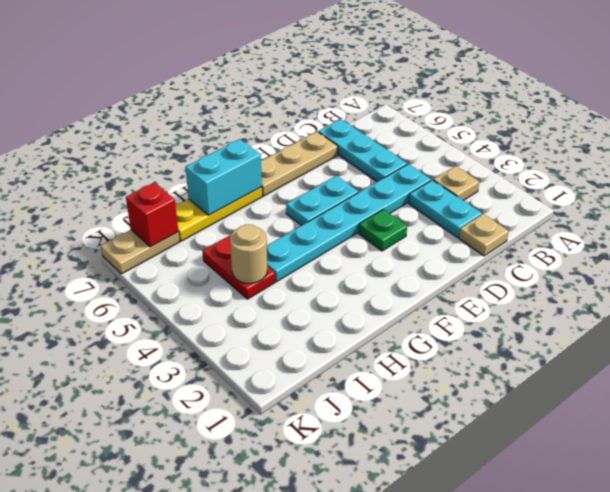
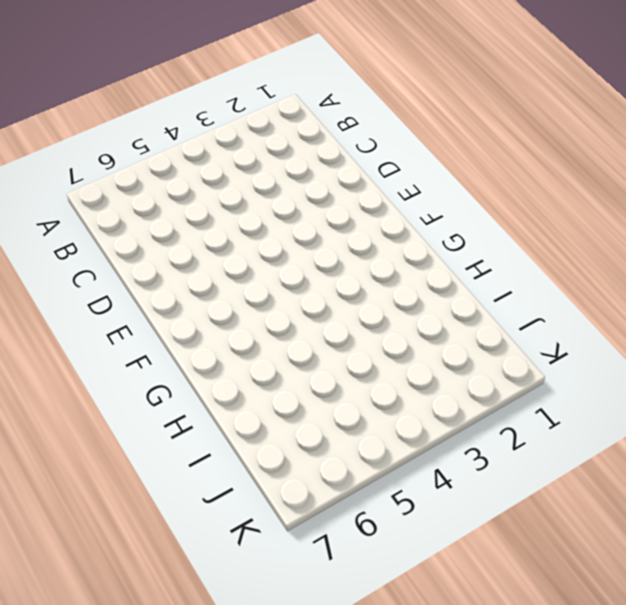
none -> tan 1x1 plate [433,166,479,200]
none -> tan 1x1 plate [459,214,509,256]
none -> cyan 1x2 plate [409,180,482,237]

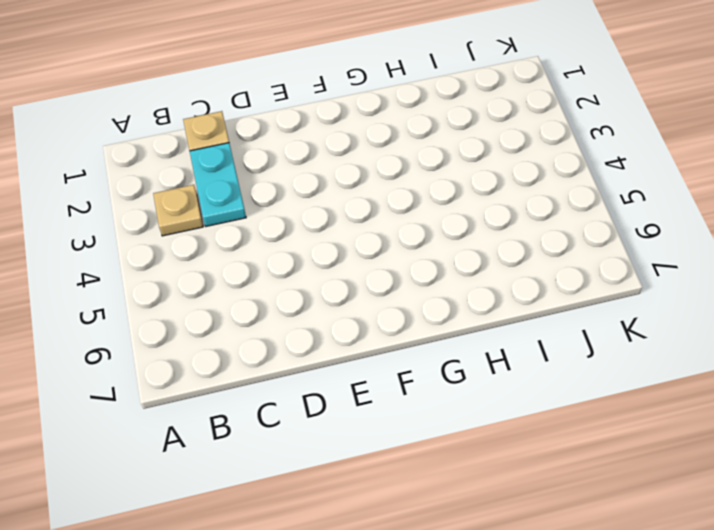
none -> cyan 1x6 plate [267,164,431,282]
none -> cyan 1x3 plate [318,119,407,182]
none -> tan 1x3 plate [261,132,338,196]

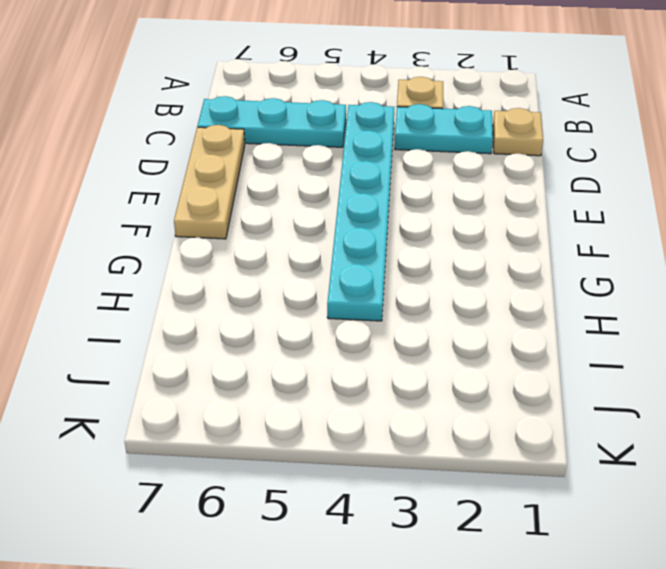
none -> green 1x1 plate [359,209,407,251]
none -> cyan 1x2 plate [286,176,359,226]
none -> yellow 1x3 plate [176,187,262,241]

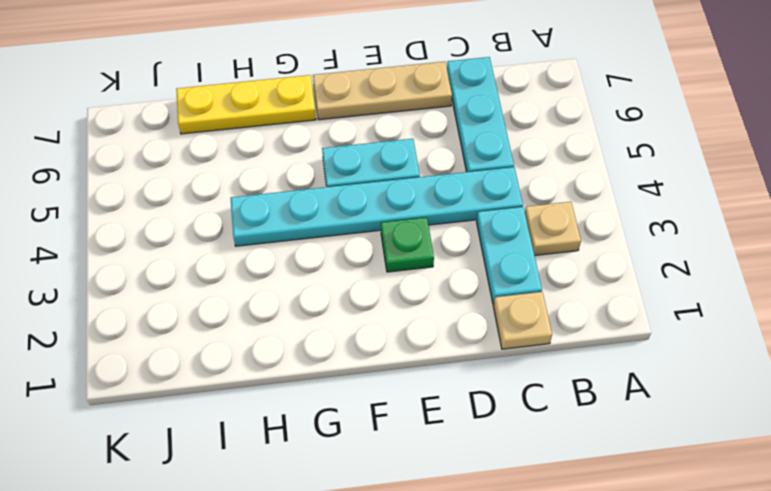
none -> red 1x2 plate [203,235,275,299]
none -> tan 1x2 plate [101,230,180,274]
none -> cyan 1x2 brick [185,139,262,215]

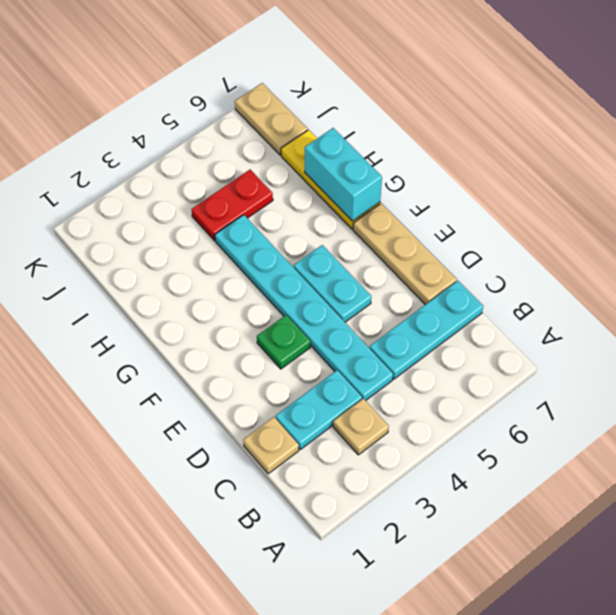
none -> tan 1x1 round brick [230,225,267,283]
none -> red 1x1 brick [126,182,178,247]

